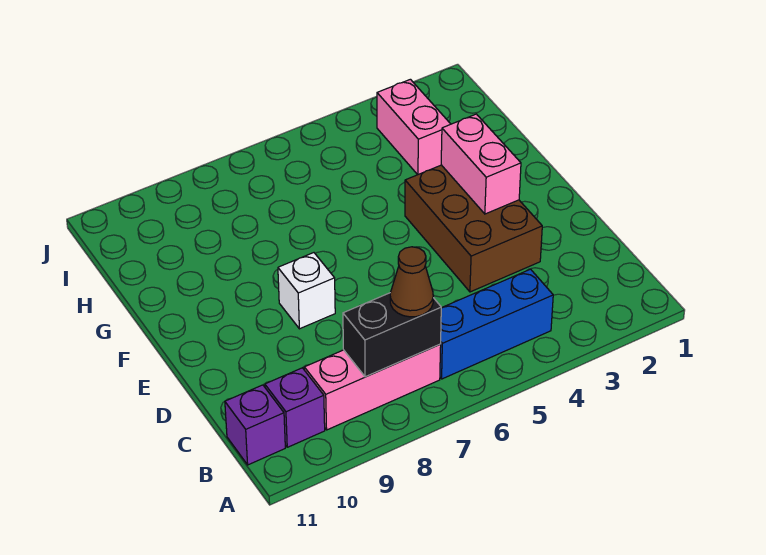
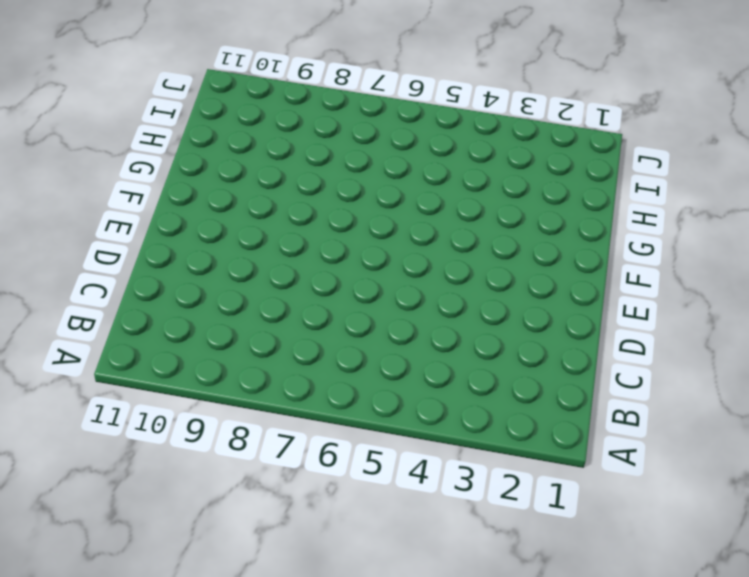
none -> blue 1x3 brick [440,269,553,379]
none -> pink 1x3 brick [304,344,441,430]

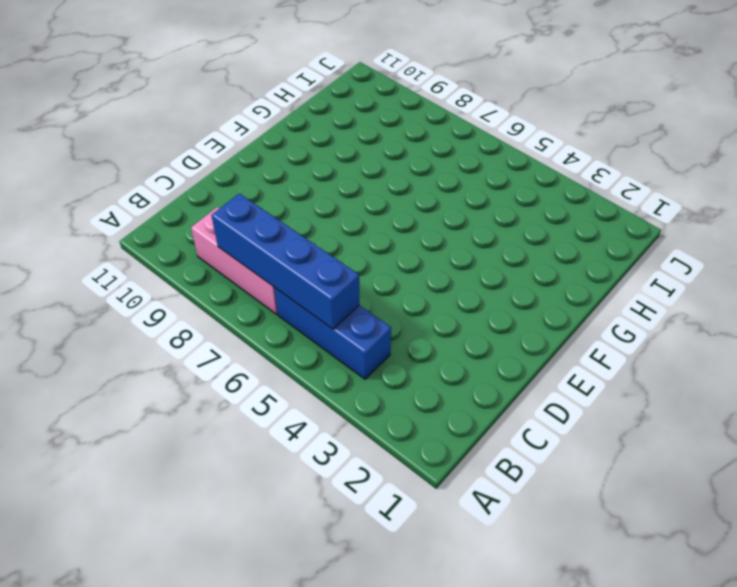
blue 1x4 brick [211,193,360,329] -> black 1x2 brick [343,293,441,377]
none -> purple 1x1 brick [265,368,325,447]
none -> purple 1x1 brick [225,385,285,465]

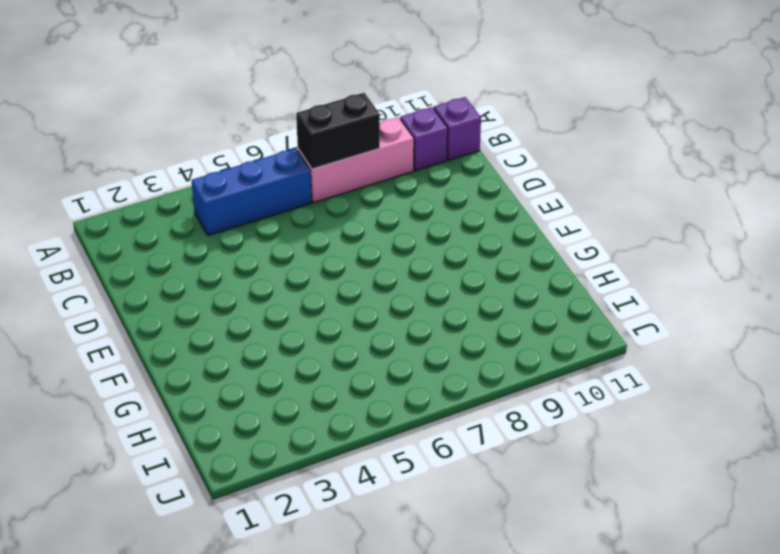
none -> brown 2x3 brick [405,165,542,292]
none -> white 1x1 brick [278,253,335,329]

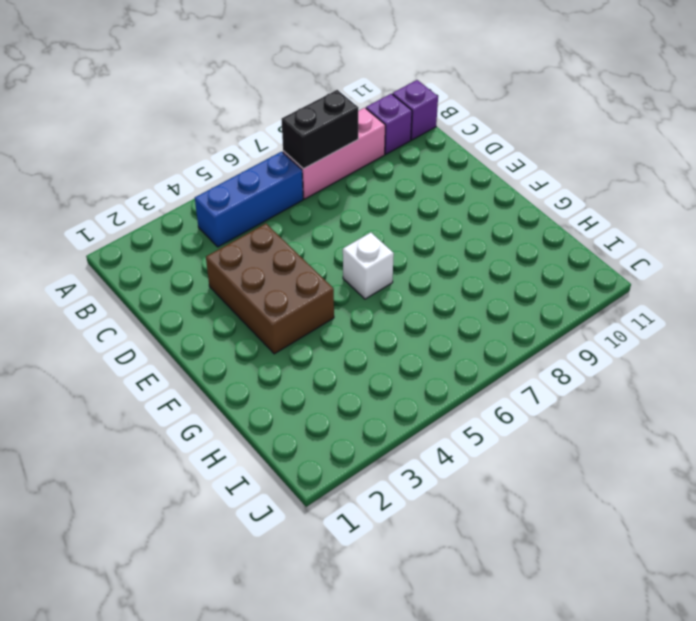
white 1x1 brick [343,232,394,299] -> white 1x1 brick moved to [278,253,335,329]
none -> pink 1x2 brick [377,79,450,175]
none -> pink 1x2 brick [441,114,521,214]

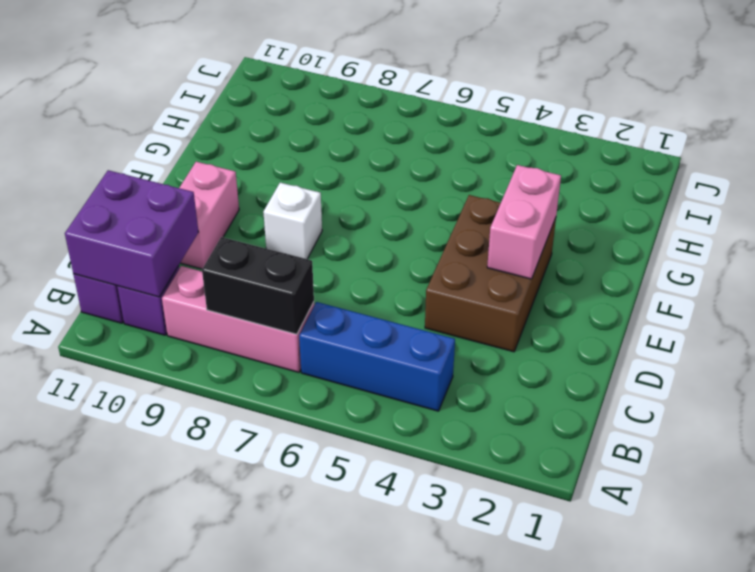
purple 2x2 brick [65,170,198,297] -> none
pink 1x2 brick [179,162,239,269] -> pink 1x2 brick moved to [377,79,450,175]
none -> brown 1x1 cone [390,247,433,317]

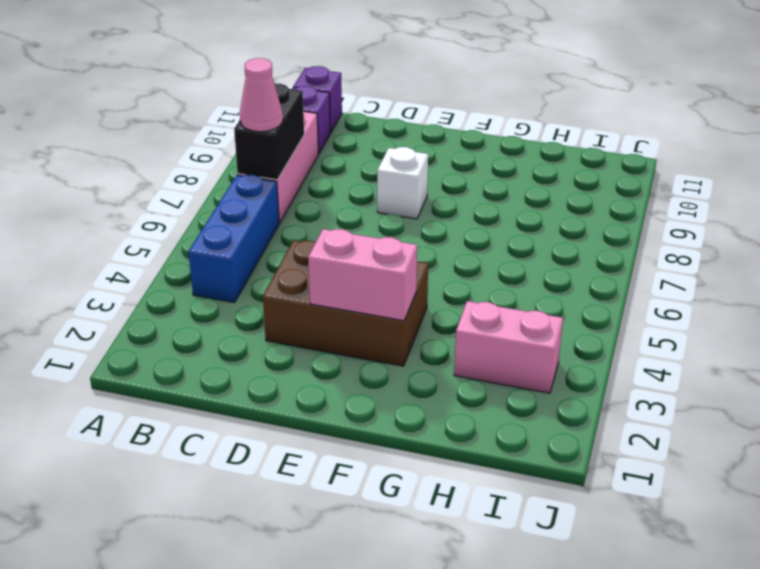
pink 1x1 cone [240,58,283,132] -> brown 1x1 cone [390,247,433,317]

